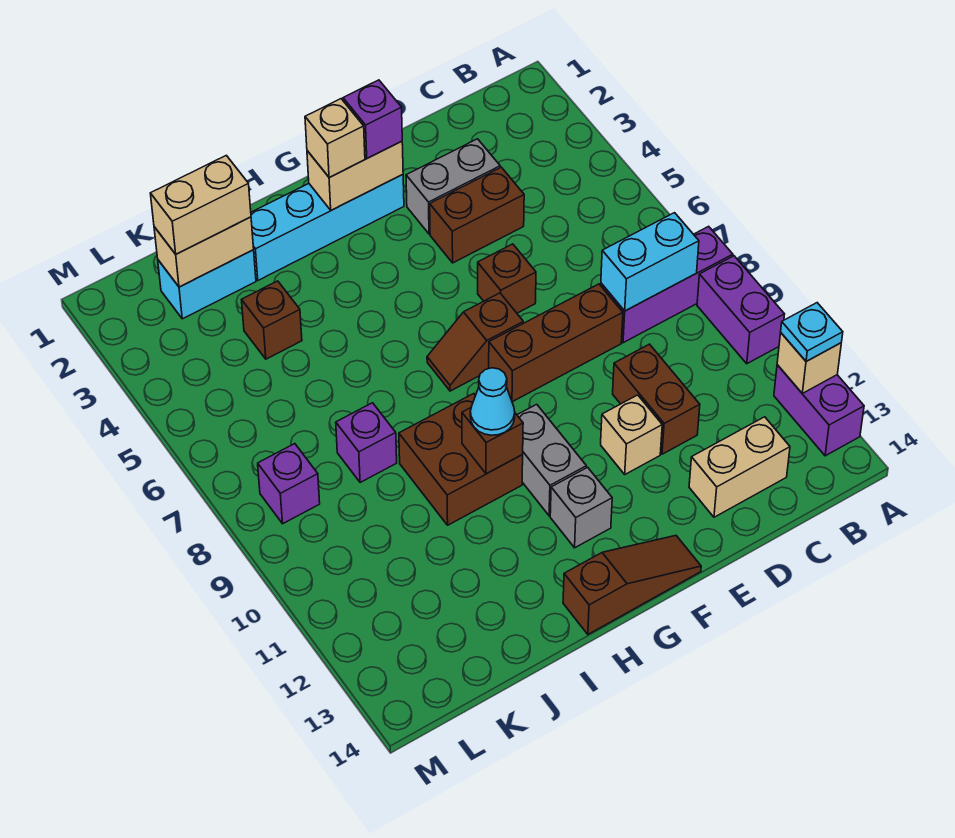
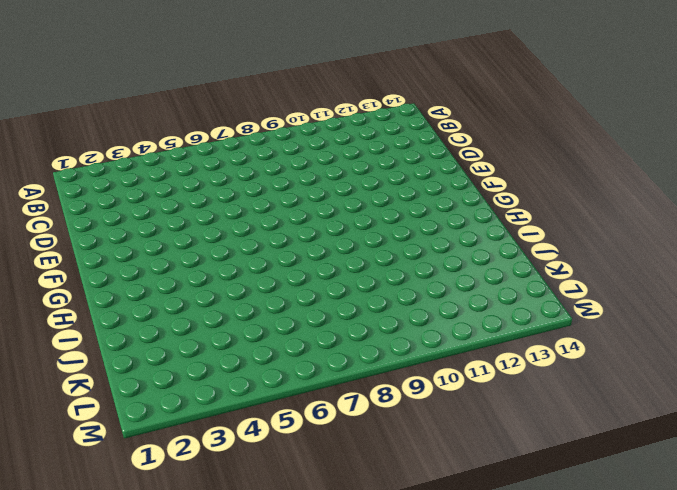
none -> purple 1x3 brick [601,226,733,343]
none -> purple 1x2 brick [697,256,785,364]
none -> purple 1x2 brick [774,365,864,456]
none -> tan 1x2 brick [689,417,790,517]

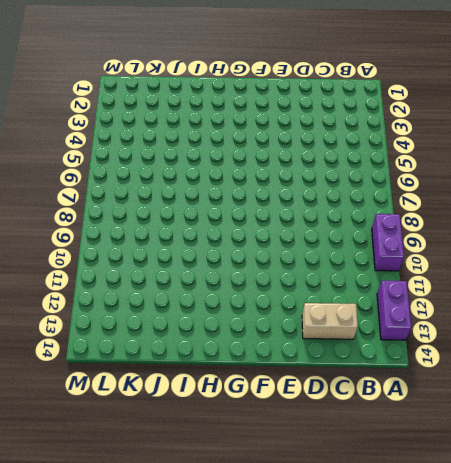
none -> purple 1x3 brick [601,226,733,343]
none -> grey 1x2 brick [406,139,500,234]
none -> brown 1x2 brick [430,167,524,263]
none -> brown 1x3 brick [489,284,623,402]

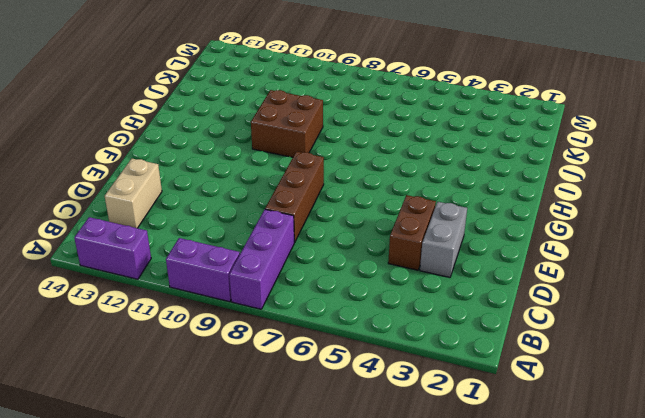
none -> brown 1x2 brick [613,344,700,454]
none -> brown 1x1 brick [478,244,536,313]
none -> tan 1x1 brick [601,395,662,474]
none -> cyan 1x4 brick [251,175,404,280]

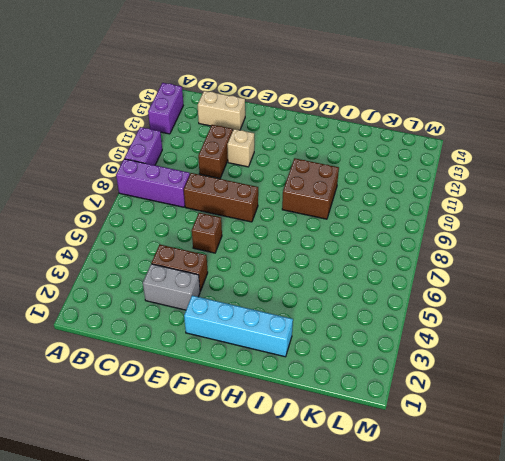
none -> brown 1x2 slope [427,293,523,391]
none -> brown 1x3 slope [563,536,701,634]
none -> grey 1x2 brick [517,404,586,516]
none -> grey 1x1 brick [550,467,612,548]

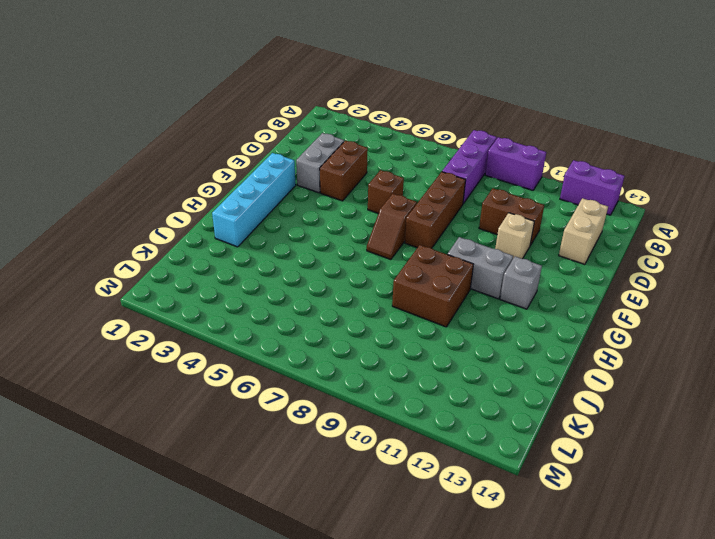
none -> brown 1x3 slope [563,536,701,634]
none -> cyan 1x2 brick [158,250,256,319]
none -> brown 1x1 brick [242,281,302,359]
none -> purple 1x1 brick [336,403,397,483]

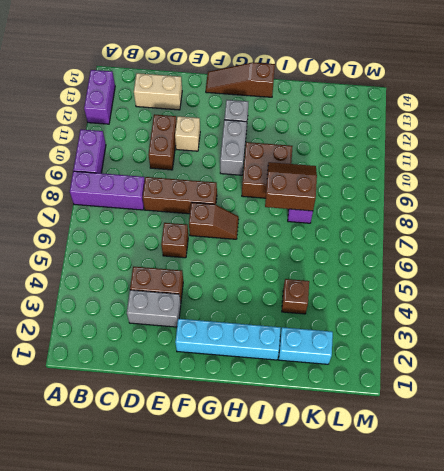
brown 2x2 slope [265,162,317,211] -> none
none -> purple 1x1 brick [258,444,320,524]
none -> tan 1x1 brick [777,333,841,393]
none -> cyan 1x2 brick [601,213,699,311]
none -> tan 1x2 brick [307,141,403,210]

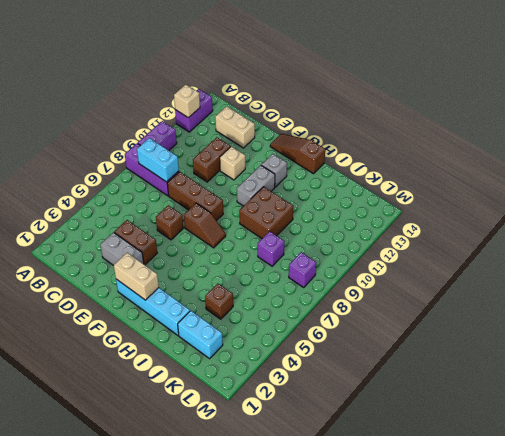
none -> brown 1x1 brick [462,408,523,474]
none -> tan 1x2 brick [154,217,254,287]
none -> cyan 1x1 plate [781,303,843,362]
none -> purple 1x1 brick [343,80,402,158]

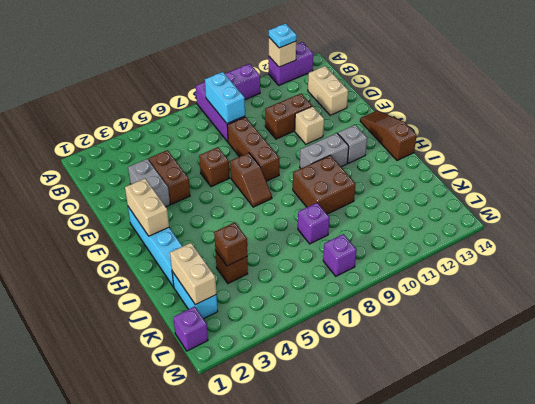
brown 1x1 brick [214,223,247,266] -> brown 1x1 brick moved to [462,408,523,474]
purple 1x1 brick [173,306,208,351] -> purple 1x1 brick moved to [343,80,402,158]
none -> tan 1x1 brick [305,99,365,178]
none -> cyan 1x1 cone [470,368,515,435]
none -> tan 1x2 brick [150,155,251,254]

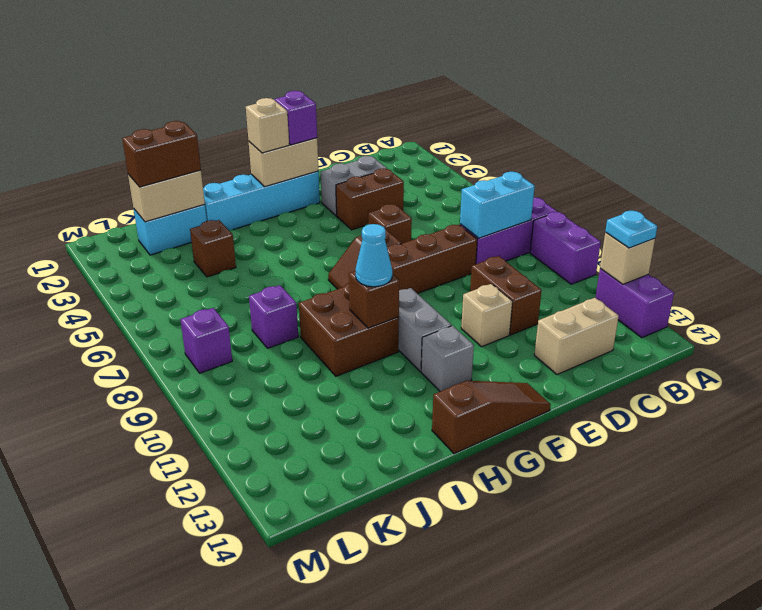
brown 1x2 brick [122,121,201,187] -> tan 1x2 brick [150,155,251,254]

